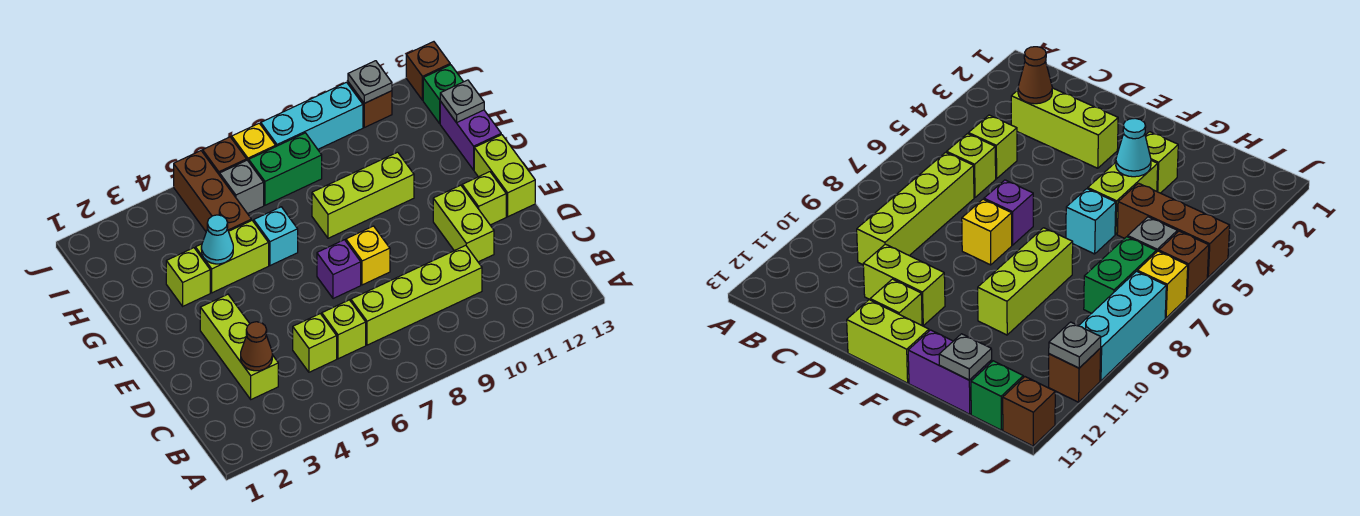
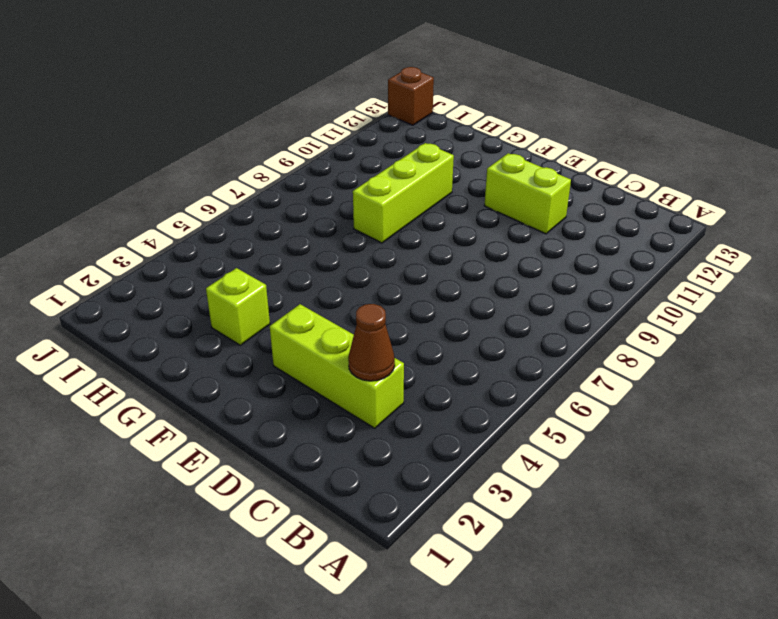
none -> lime 1x1 brick [293,314,337,372]
none -> lime 1x1 brick [322,300,366,359]
none -> lime 1x4 brick [351,245,482,345]

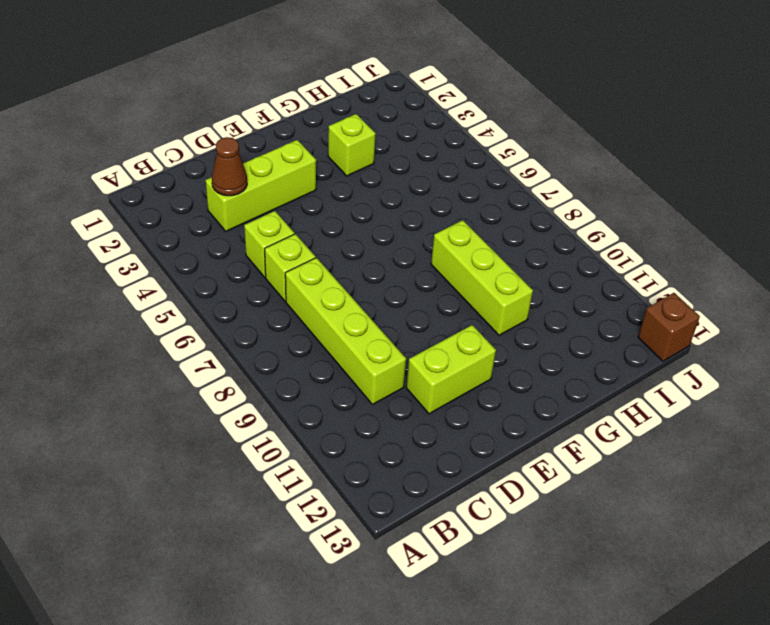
none -> purple 1x1 brick [317,240,361,299]
none -> yellow 1x1 brick [346,226,390,285]
none -> lime 1x1 brick [462,172,506,225]

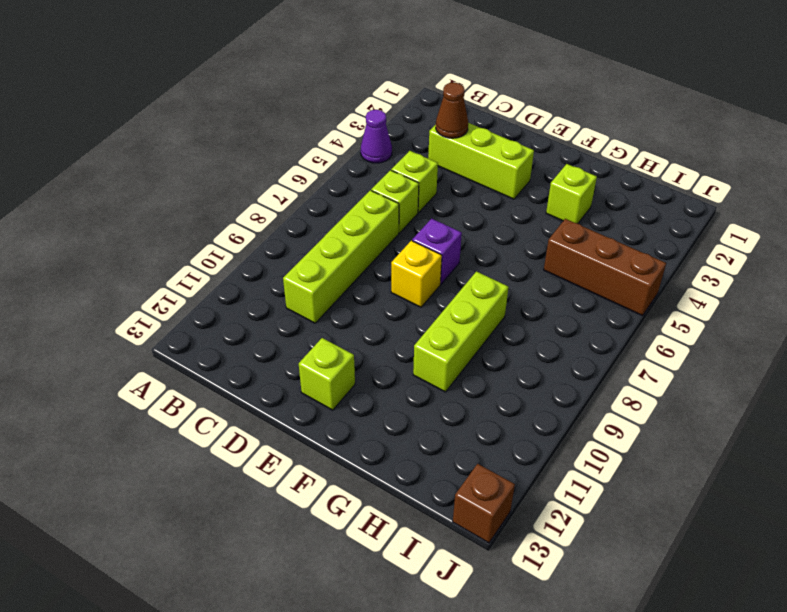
purple 1x1 cone [361,110,392,163] -> none
none -> lime 1x2 brick [433,185,494,262]
none -> lime 1x2 brick [474,135,535,217]
none -> lime 1x2 brick [196,220,269,293]

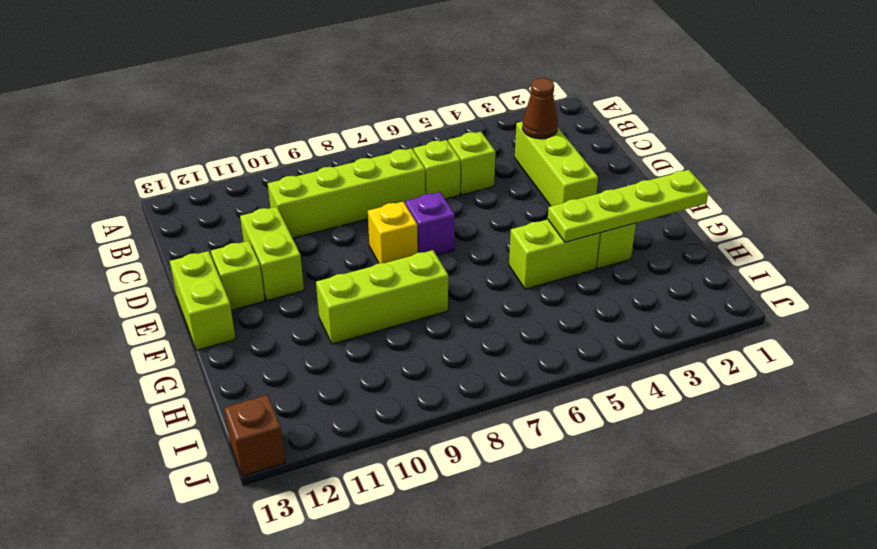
lime 1x4 plate [548,170,709,242] -> cyan 1x1 cone [201,215,233,264]
none -> cyan 1x1 brick [254,207,298,266]
none -> purple 1x2 brick [440,101,501,170]
none -> brown 1x3 brick [174,151,251,232]

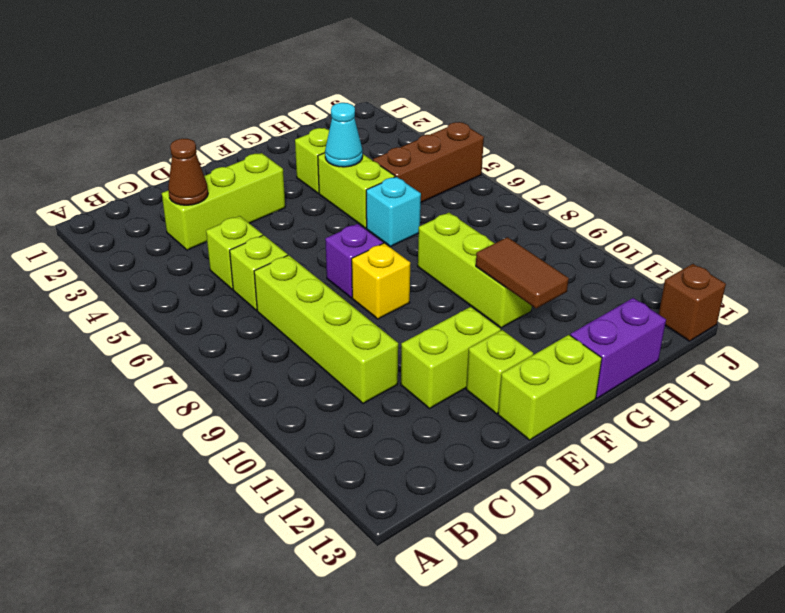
brown 1x2 tile [476,237,569,309] -> none
none -> grey 1x1 brick [220,160,264,214]
none -> green 1x2 brick [249,133,322,205]
none -> green 1x1 brick [423,65,463,123]

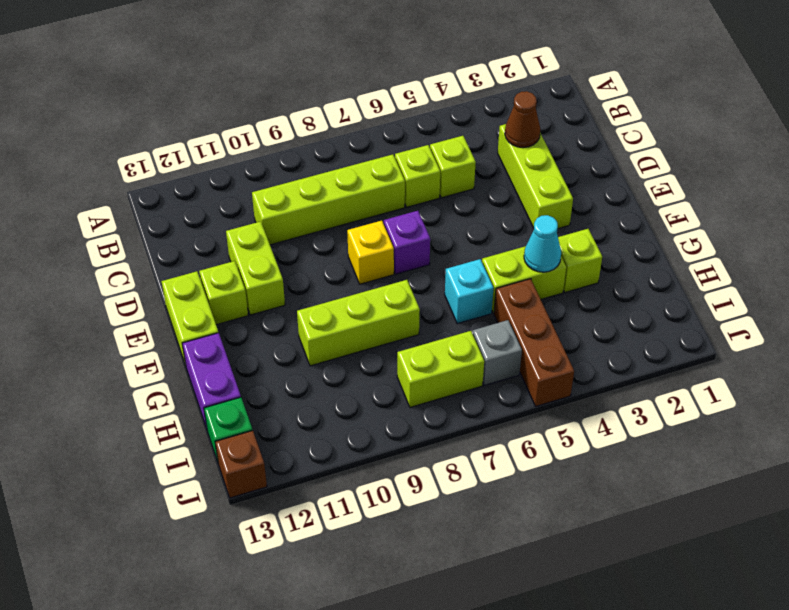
lime 1x2 brick [397,331,484,407] -> green 1x2 brick [249,133,322,205]
none -> brown 1x1 brick [203,137,247,175]
none -> yellow 1x1 brick [232,123,276,162]
none -> cyan 1x3 brick [261,82,363,149]

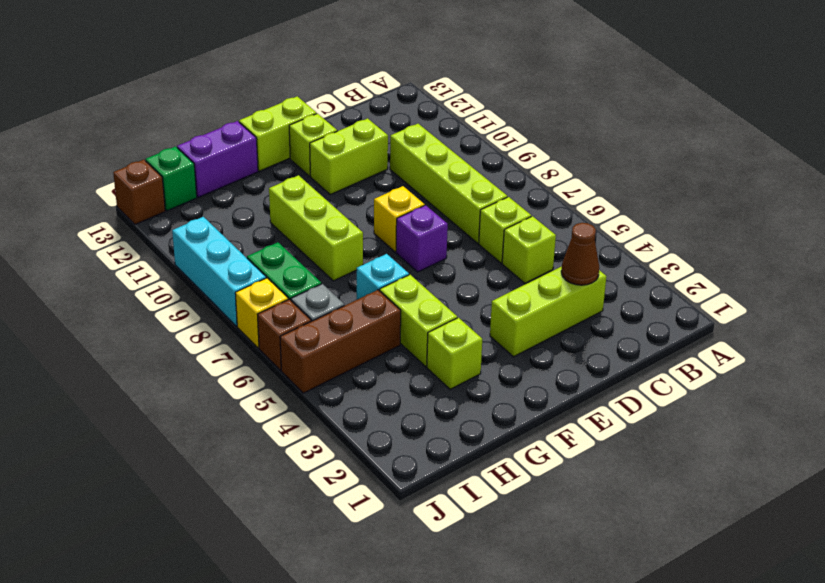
none -> brown 1x1 brick [348,82,392,127]
none -> cyan 1x1 cone [201,215,233,264]
none -> grey 1x1 plate [440,80,484,123]

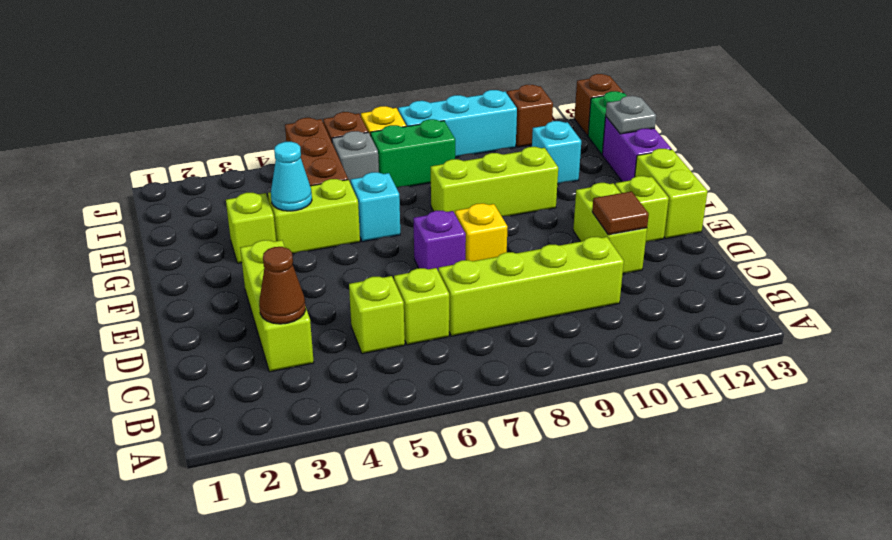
brown 1x1 tile [592,191,649,235] -> none
cyan 1x1 brick [532,121,581,184] -> none
none -> grey 1x1 plate [348,61,392,103]

